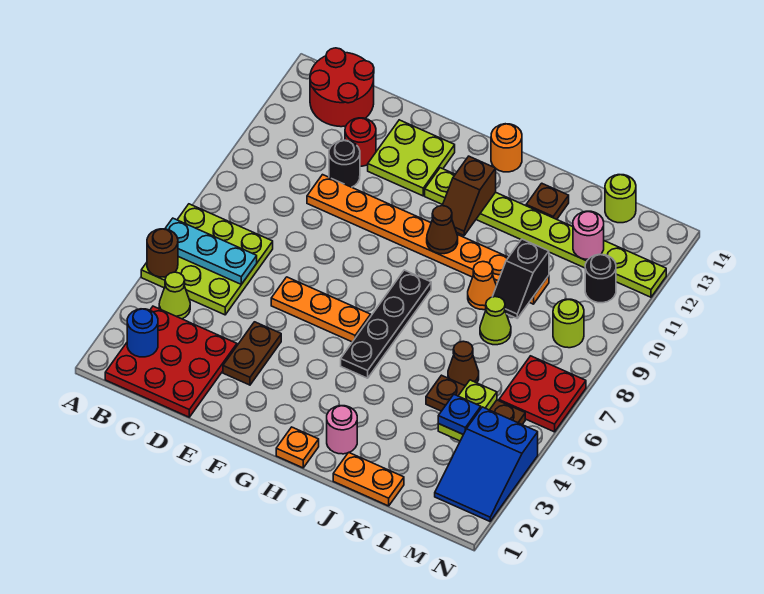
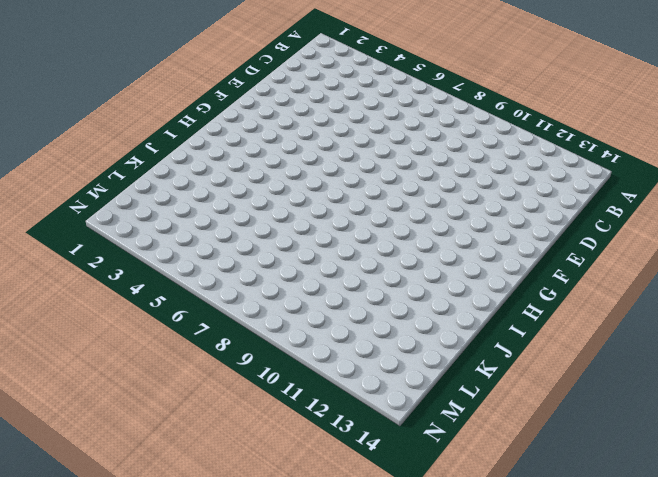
none -> lime 3x3 plate [141,204,273,315]
none -> red 3x3 plate [105,306,237,417]
none -> lime 1x1 cone [159,272,190,319]
none -> red 2x2 round brick [310,48,374,127]

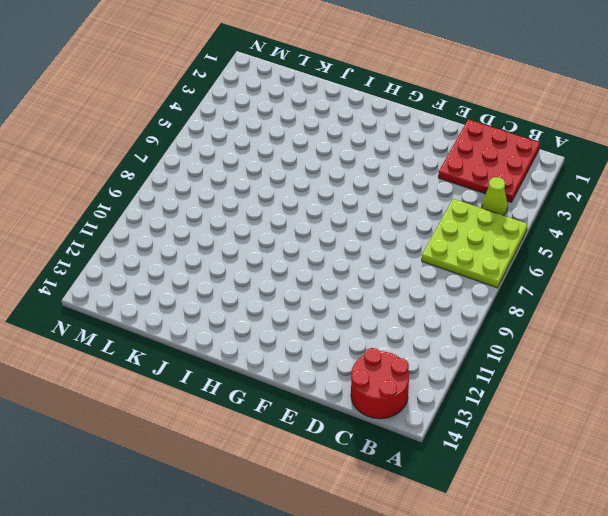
none -> orange 1x8 plate [307,175,549,304]
none -> black 1x1 round brick [329,140,360,187]
none -> red 1x1 round brick [345,118,376,166]
none -> brown 1x2 plate [223,322,281,385]

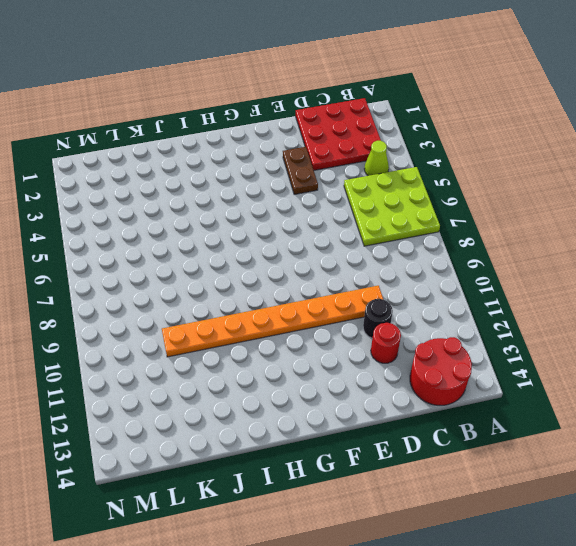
none -> orange 1x3 plate [271,277,371,342]
none -> lime 2x2 plate [368,120,455,196]
none -> lime 1x8 plate [425,168,666,297]
none -> orange 1x1 plate [276,427,319,468]

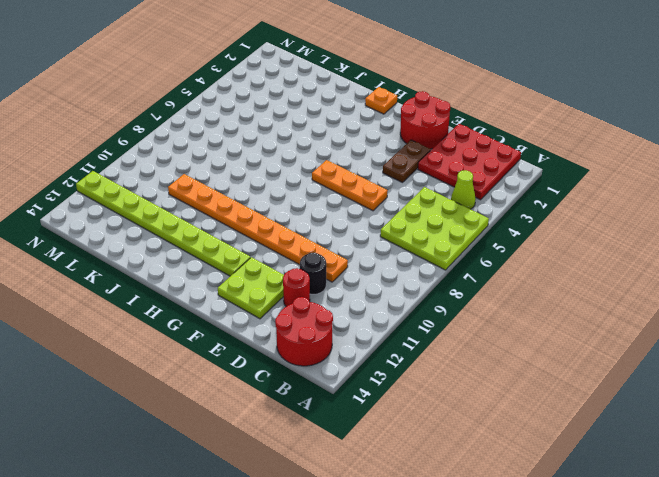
red 2x2 round brick [400,91,450,149] -> none
none -> black 1x4 plate [341,270,431,378]
none -> orange 1x1 round brick [491,124,522,172]
none -> pink 1x1 round brick [327,406,357,454]
none -> orange 1x2 plate [333,452,404,506]

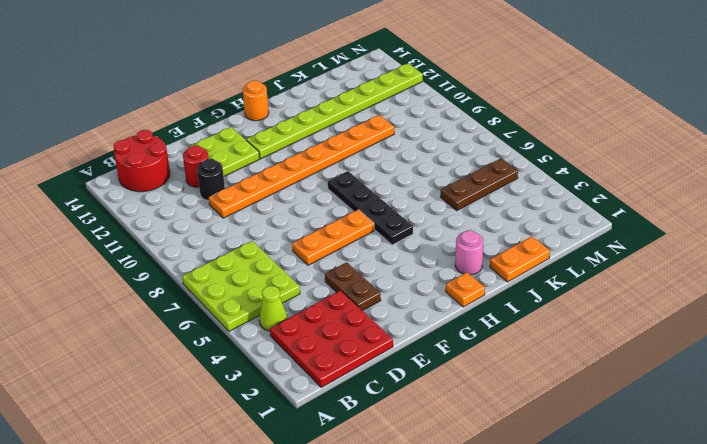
none -> orange 1x1 cone [468,262,496,310]
none -> brown 1x1 plate [526,183,569,219]
none -> brown 1x1 cone [448,341,479,386]
none -> lime 1x1 cone [480,297,511,345]

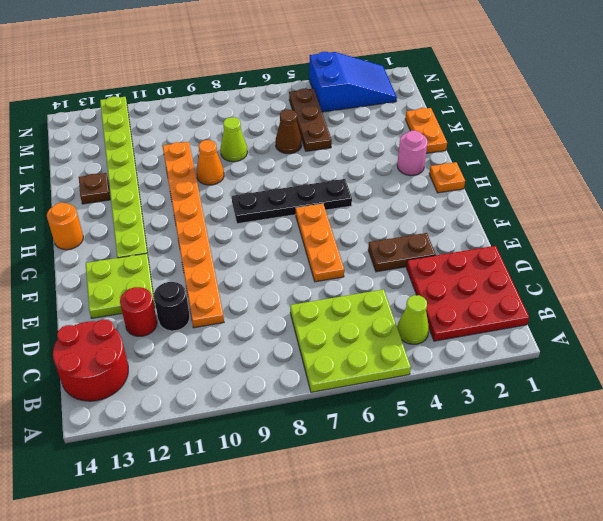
none -> lime 1x1 round brick [605,175,636,223]
none -> red 2x2 plate [499,356,586,432]
none -> lime 1x1 round brick [553,299,584,348]
none -> black 1x1 round brick [585,254,616,303]

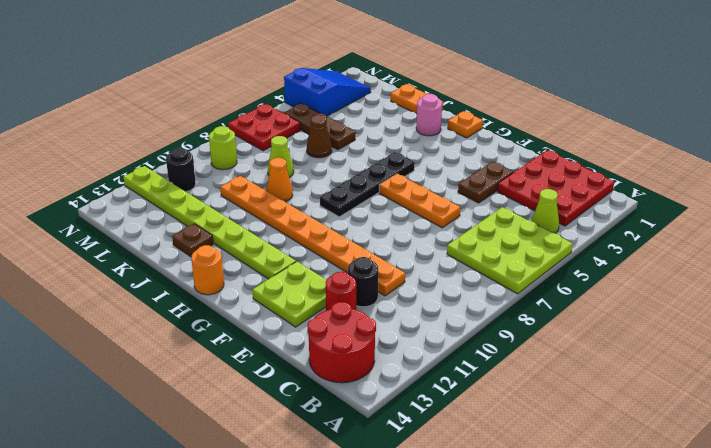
none -> lime 1x1 round brick [605,175,636,223]
none -> brown 1x1 round brick [147,229,178,277]
none -> cyan 1x3 plate [165,218,257,284]
none -> blue 1x1 round brick [127,309,158,357]

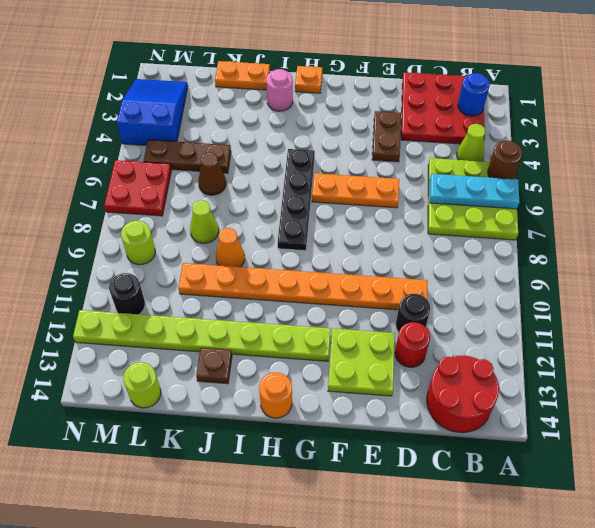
none -> brown 1x1 cone [427,206,458,254]
none -> brown 1x2 slope [442,156,496,236]
none -> black 1x2 slope [493,239,549,318]
none -> lime 1x2 plate [438,380,497,441]

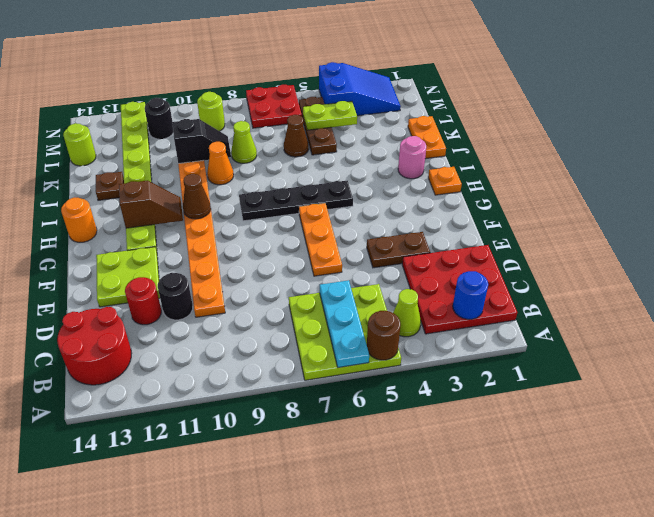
none -> pink 1x1 round brick [573,211,604,259]
none -> blue 1x1 plate [438,395,481,434]

